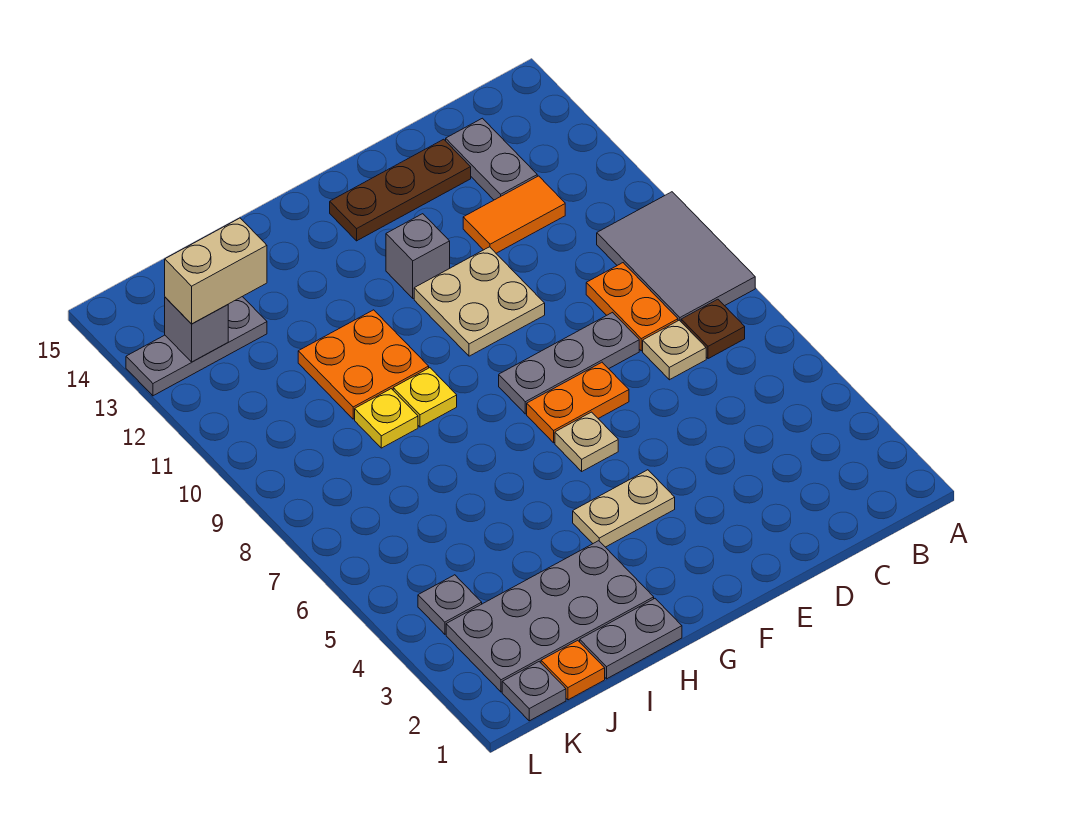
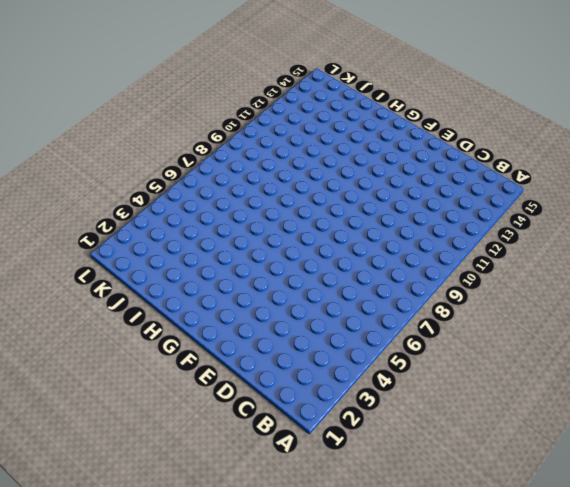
none -> grey 2x3 tile [597,192,755,321]
none -> brown 1x1 plate [681,299,745,359]
none -> tan 1x1 plate [643,320,706,380]

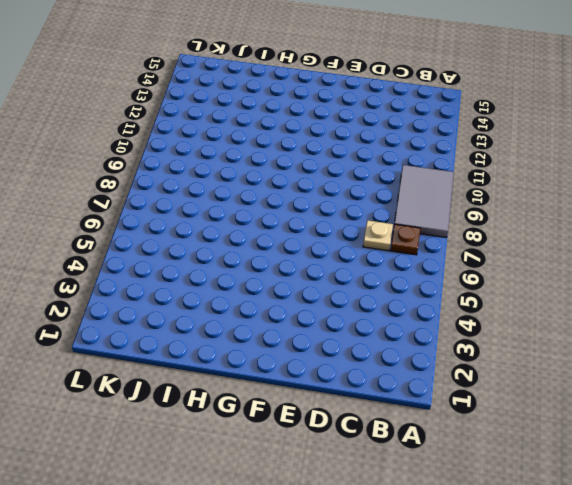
none -> orange 1x2 plate [586,263,678,351]
none -> orange 1x2 tile [463,176,565,253]
none -> grey 1x2 plate [446,118,537,200]

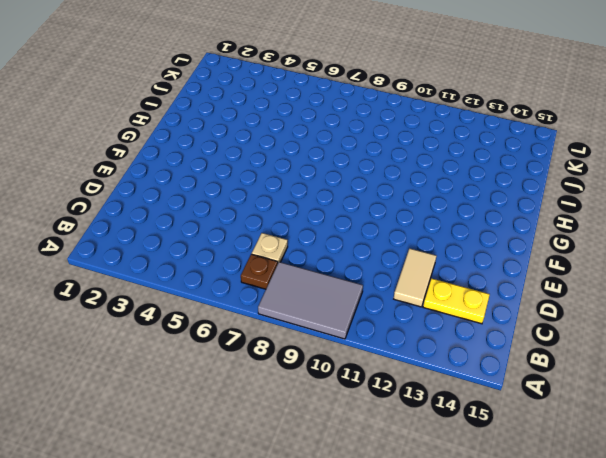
tan 1x2 tile [394,248,436,307] -> orange 1x2 tile [463,176,565,253]
yellow 1x2 plate [423,278,490,324] -> grey 1x2 plate [446,118,537,200]
none -> orange 1x2 plate [586,263,678,351]
none -> grey 1x3 plate [499,312,639,414]
none -> brown 1x3 plate [330,139,471,241]

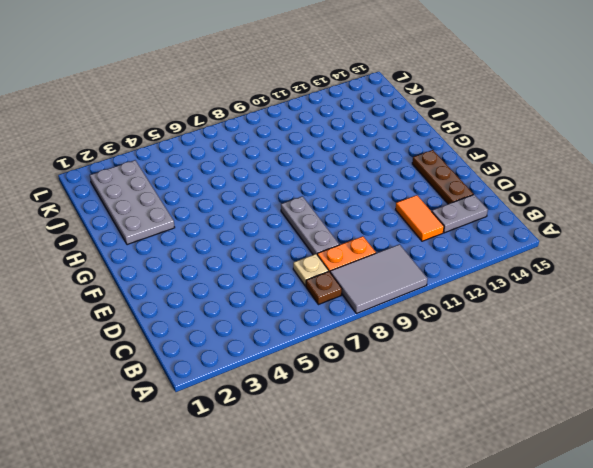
none -> orange 1x2 plate [527,362,629,443]
none -> tan 2x2 plate [414,247,545,356]
none -> tan 1x2 plate [573,470,675,547]

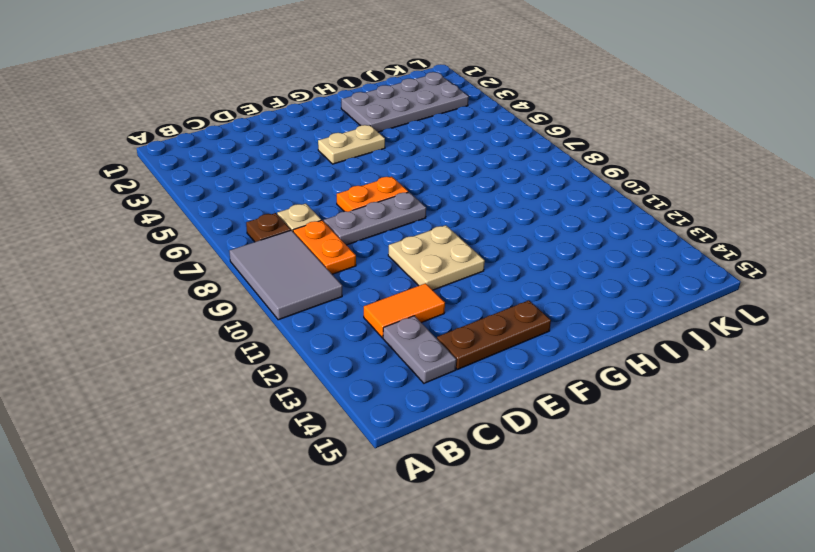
none -> tan 1x1 plate [555,412,618,471]
none -> grey 1x1 brick [386,214,450,298]
none -> grey 1x2 plate [580,599,682,679]

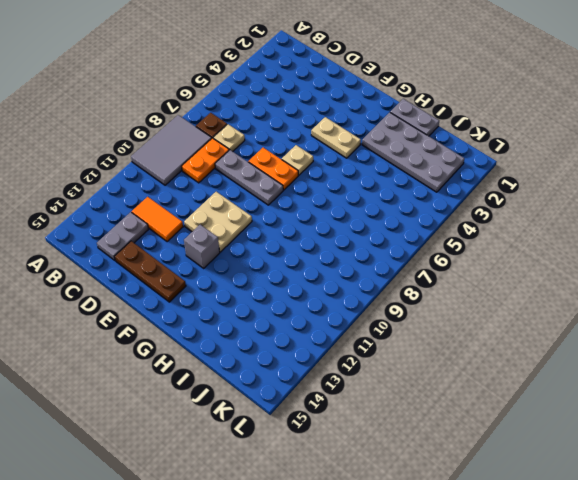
none -> yellow 1x1 plate [393,368,457,427]
none -> orange 2x2 plate [298,310,429,419]
none -> yellow 1x1 plate [355,389,418,448]

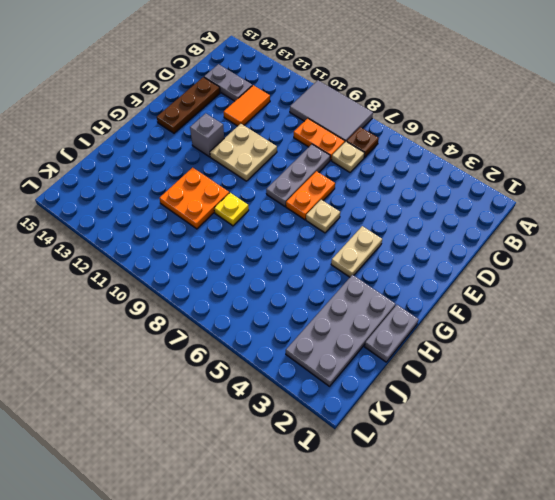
none -> yellow 1x1 plate [355,389,418,448]
none -> orange 1x1 plate [541,640,605,700]
none -> grey 1x3 plate [126,297,267,396]

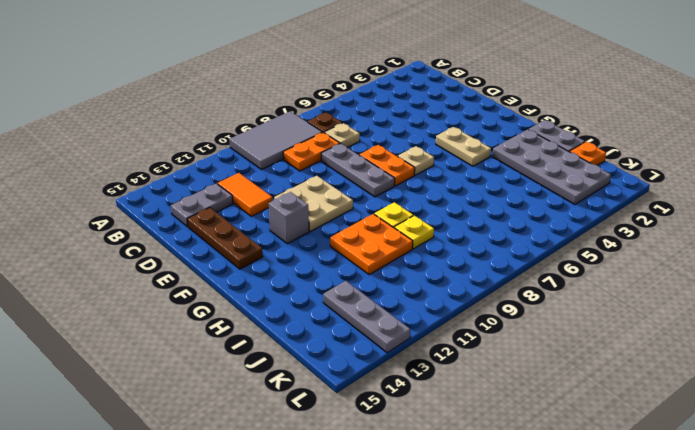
none -> grey 1x1 plate [502,662,566,721]
none -> grey 1x1 plate [418,575,482,634]
none -> grey 1x1 brick [165,297,228,362]

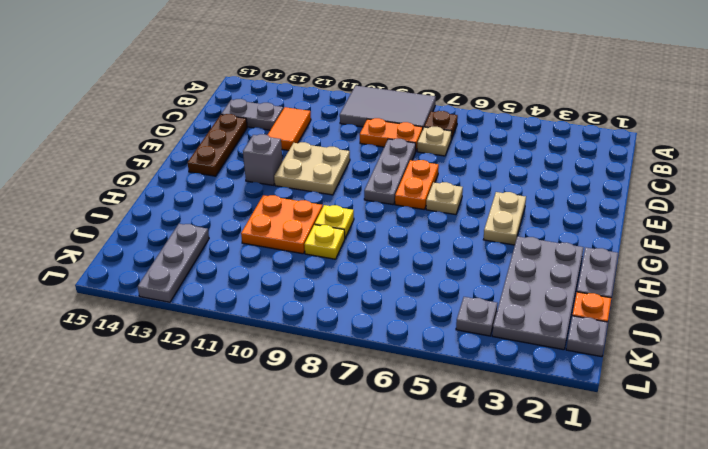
none -> grey 1x1 brick [165,297,228,362]
none -> tan 1x2 brick [165,218,267,324]

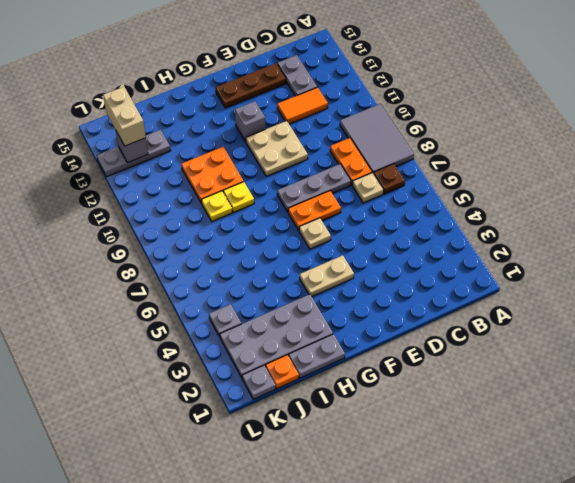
tan 1x2 brick [103,87,146,146] -> tan 1x2 brick turned to [165,218,267,324]

